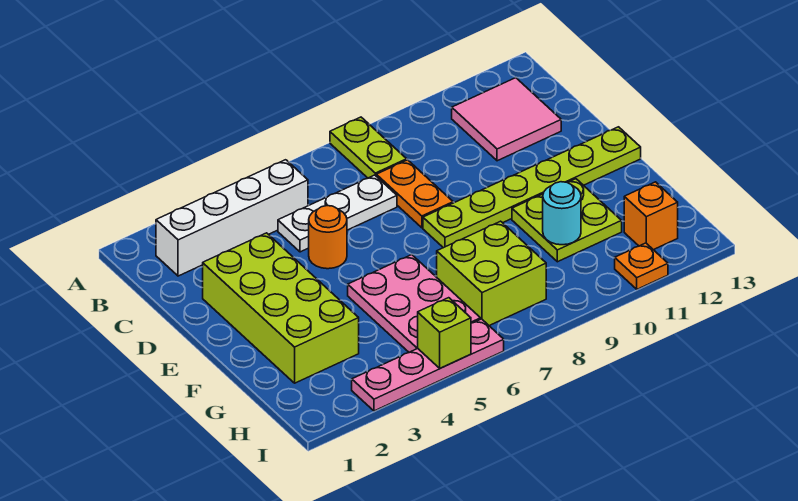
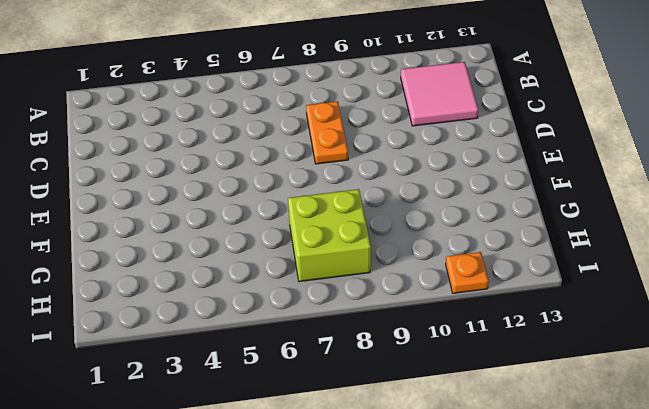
none -> lime 1x2 plate [330,117,407,178]
none -> white 1x4 brick [156,160,308,276]
none -> white 1x3 plate [278,175,397,252]

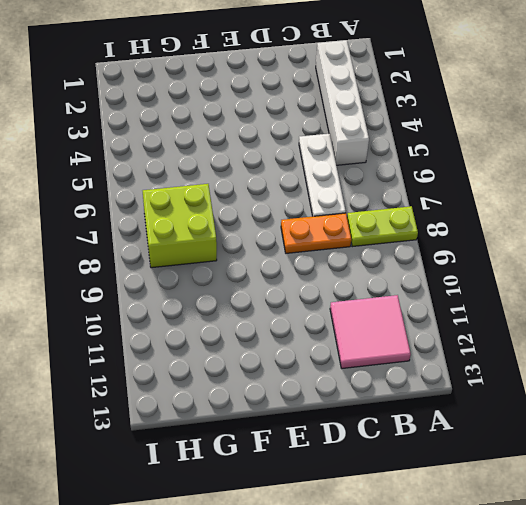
none -> lime 2x4 brick [203,233,359,383]
none -> orange 1x1 round brick [309,206,347,269]
none -> lime 1x6 plate [423,127,641,248]

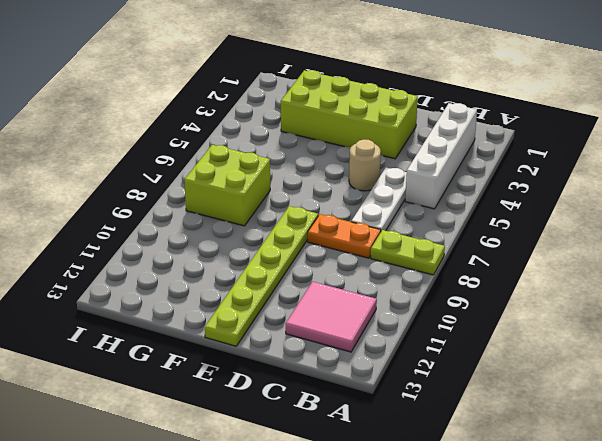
tan 1x1 round brick [349,139,381,191] -> orange 1x1 round brick [309,206,347,269]
none -> pink 2x3 plate [348,255,481,352]
none -> lime 2x2 plate [512,179,622,262]
none -> orange 1x1 brick [624,182,678,250]

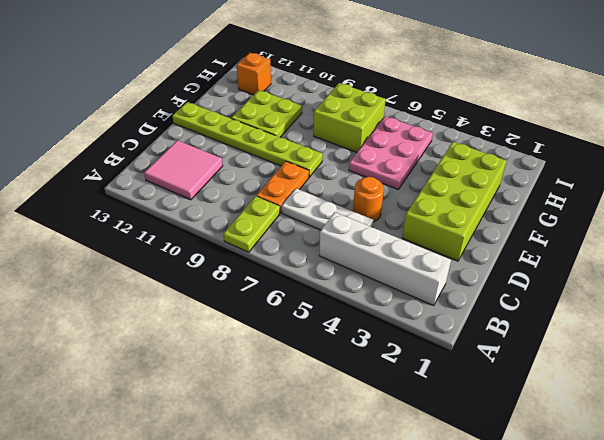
none -> pink 1x4 plate [352,319,504,411]
none -> orange 1x1 plate [615,243,668,289]
none -> cyan 1x1 round brick [543,182,581,245]

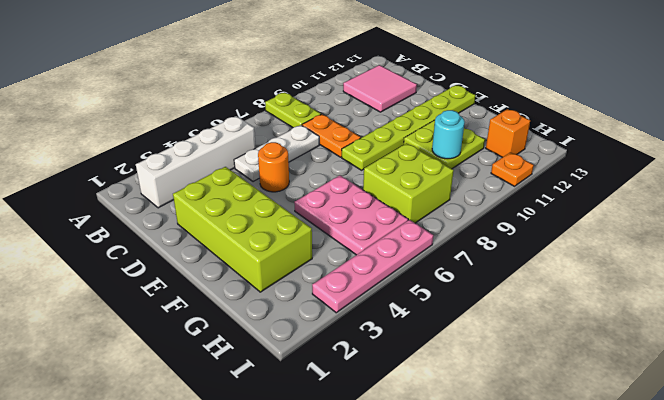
none -> lime 1x1 brick [418,298,471,368]

